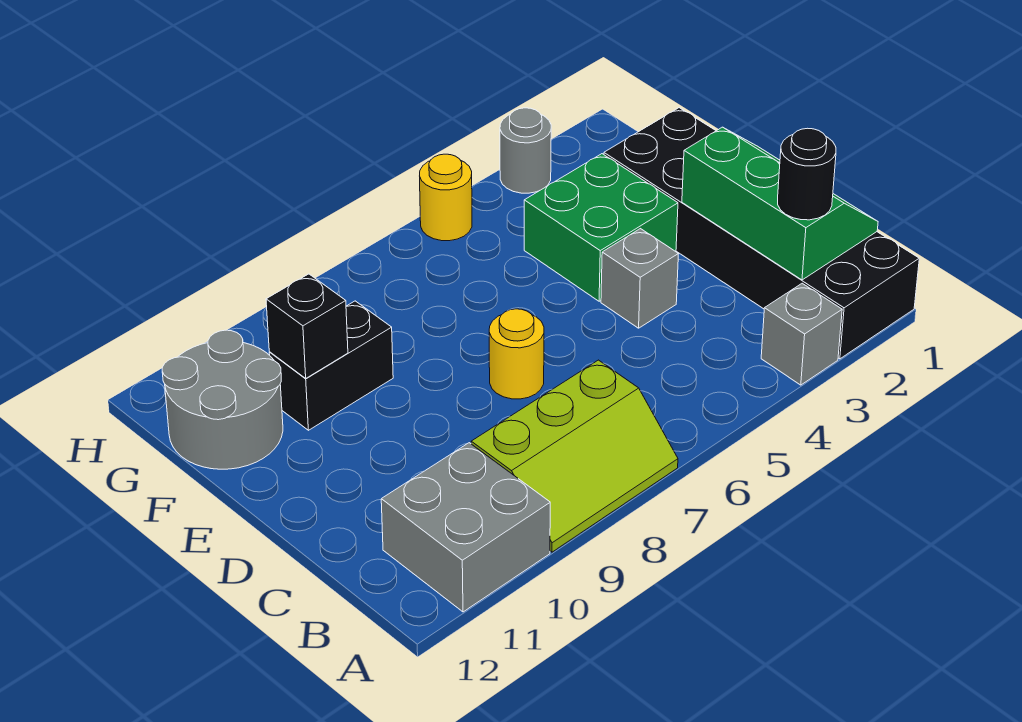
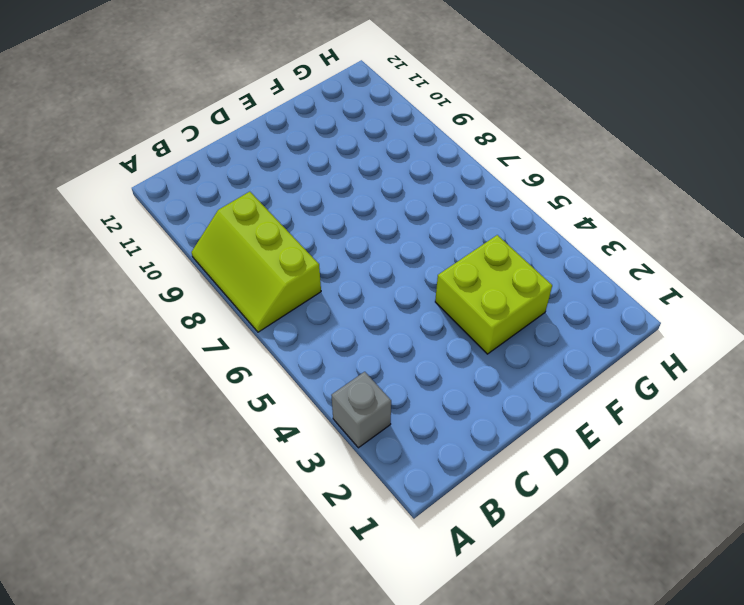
lime 2x2 brick [435,235,552,354] -> green 2x2 brick [524,154,678,301]
none -> black 2x6 brick [604,108,919,359]
none -> grey 2x2 brick [381,443,550,612]
none -> grey 1x1 brick [601,229,678,328]

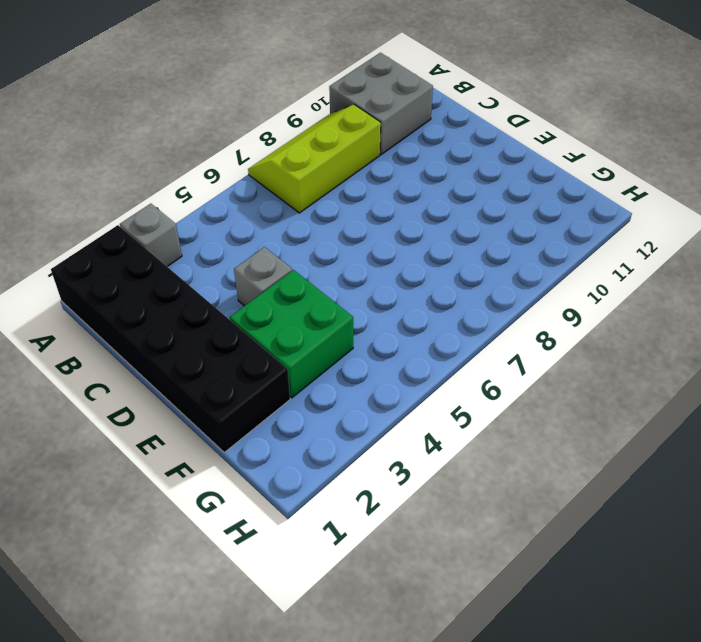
none -> yellow 1x1 round brick [489,309,544,399]
none -> black 1x2 brick [269,301,393,430]
none -> grey 2x2 round brick [162,330,283,469]

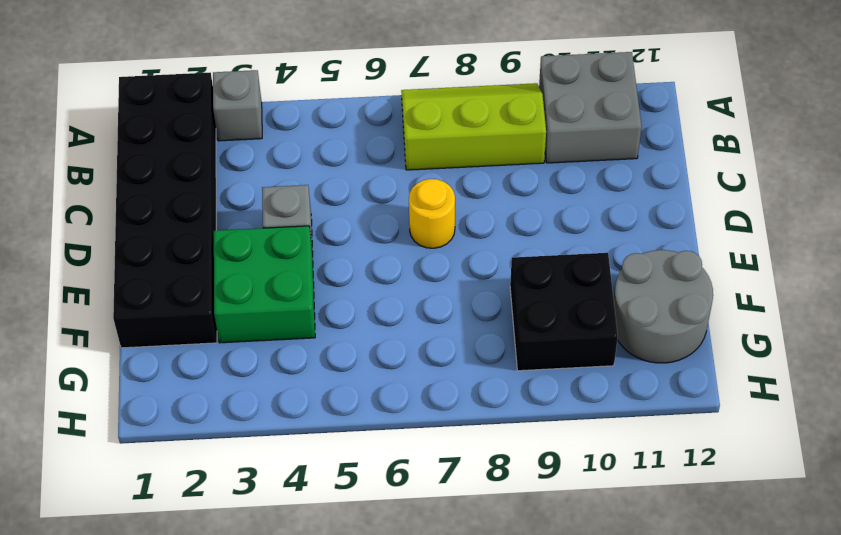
black 2x2 brick [510,253,618,371] -> black 1x2 brick [269,301,393,430]
none -> grey 1x1 round brick [500,108,551,193]
none -> yellow 1x1 round brick [420,154,472,241]
none -> green 2x3 slope [682,127,878,280]

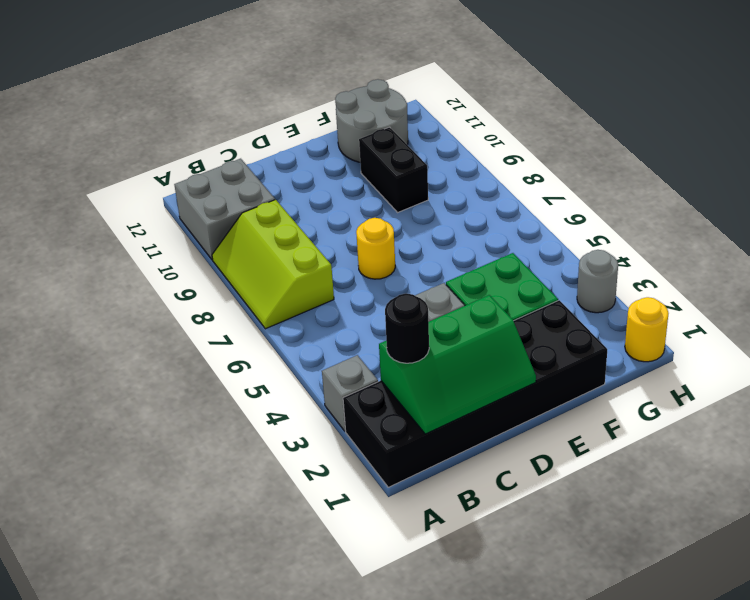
yellow 1x1 round brick [625,297,669,362] -> yellow 1x1 round brick moved to [420,154,472,241]
none -> black 1x1 brick [266,274,348,379]

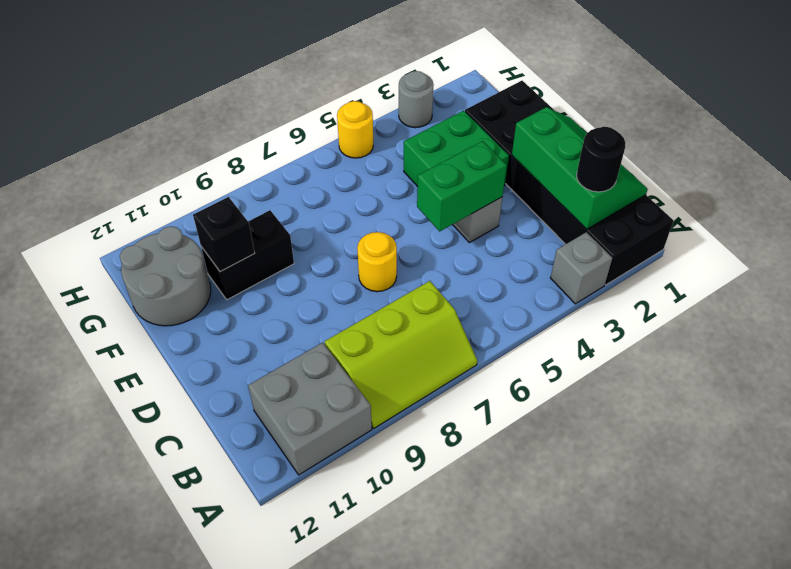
green 1x2 brick [417,141,507,231] -> none

